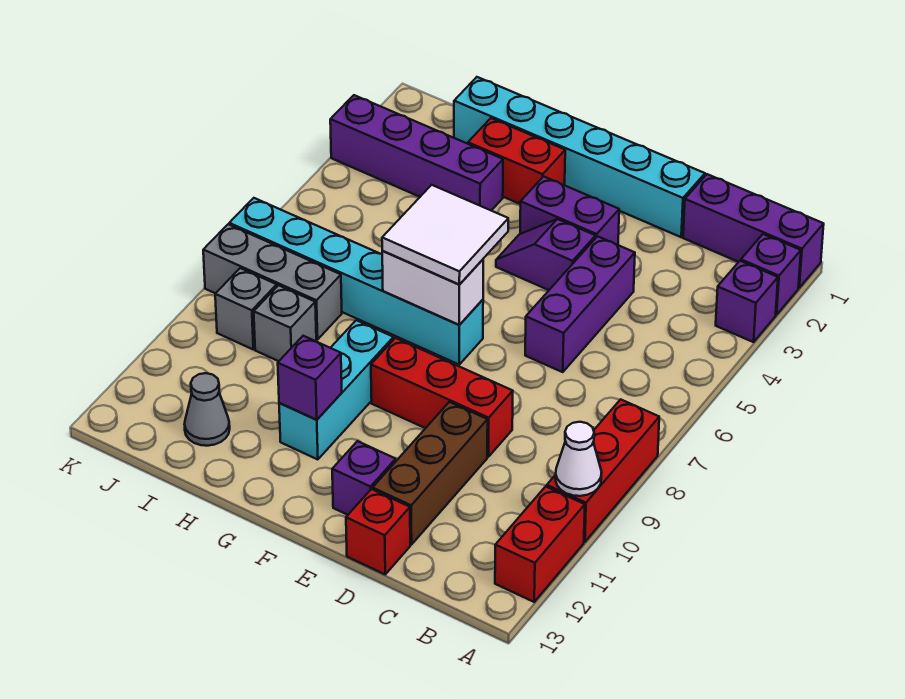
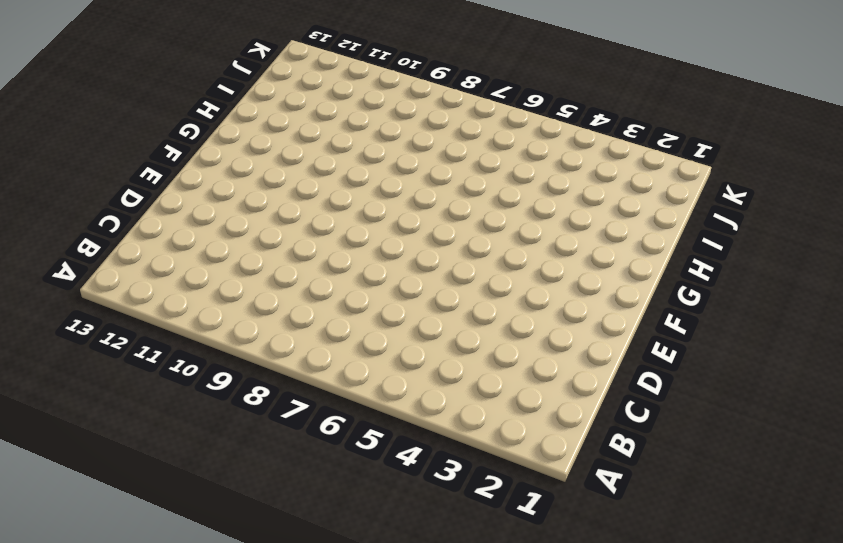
none -> purple 1x3 brick [683,174,824,288]
none -> purple 1x1 brick [741,234,801,315]
none -> purple 1x1 brick [716,261,778,342]

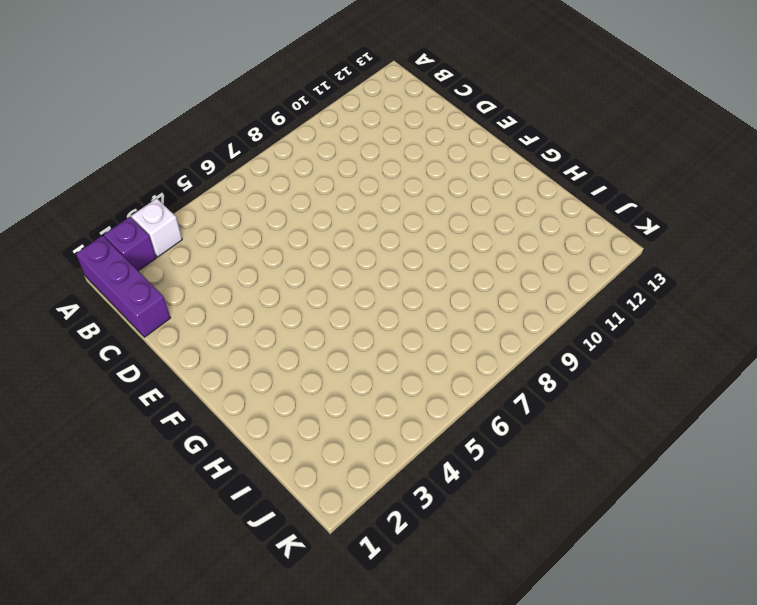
white 1x1 brick [131,198,182,257] -> purple 1x1 brick [716,261,778,342]
none -> red 1x3 brick [547,399,659,542]
none -> red 1x2 brick [495,486,585,602]
none -> cyan 1x6 brick [454,77,705,237]

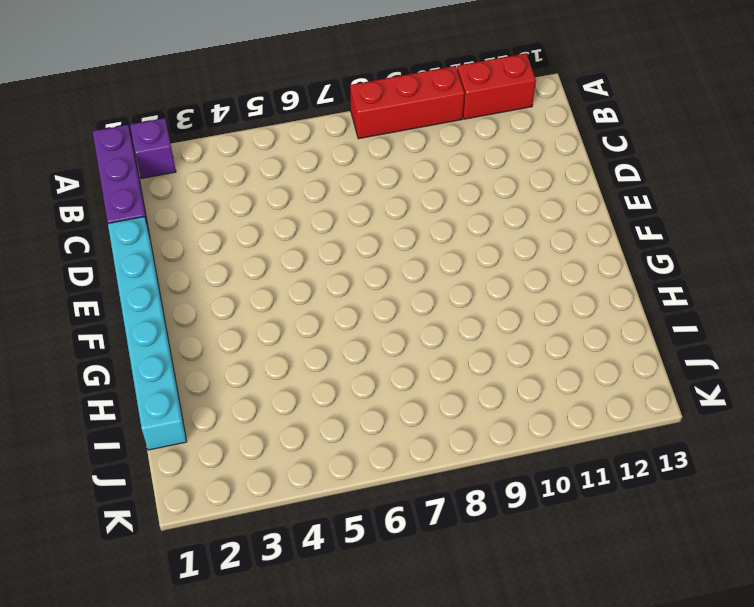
none -> purple 1x1 brick [716,261,778,342]
none -> purple 1x3 brick [525,236,635,372]
none -> red 1x3 brick [371,338,513,457]

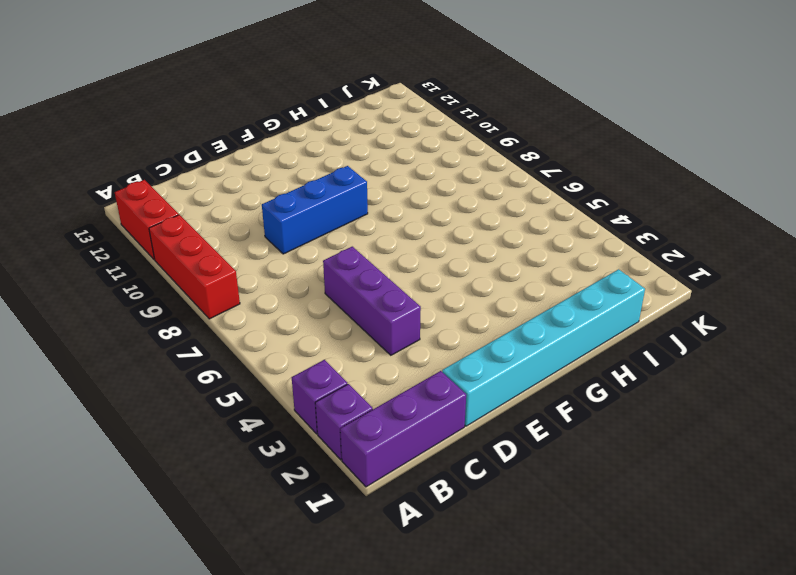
blue 1x3 brick [262,166,368,254] -> red 1x3 brick [371,338,513,457]
none -> brown 1x3 brick [373,402,488,545]
none -> red 1x1 brick [346,489,410,574]
none -> purple 1x2 brick [520,177,619,245]

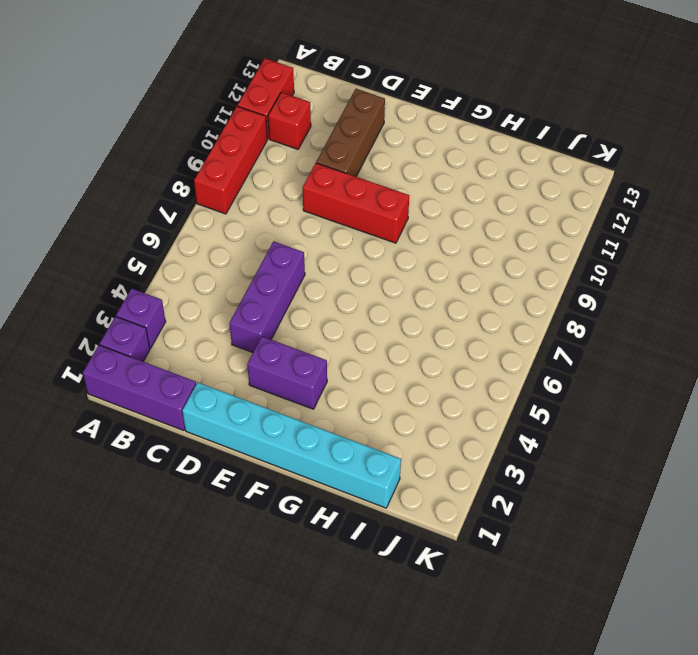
red 1x1 brick [268,92,311,149] -> red 1x1 brick moved to [346,489,410,574]
none -> purple 1x2 slope [496,219,596,290]
none -> purple 1x1 brick [332,441,396,515]
none -> cyan 1x6 brick [229,198,483,364]

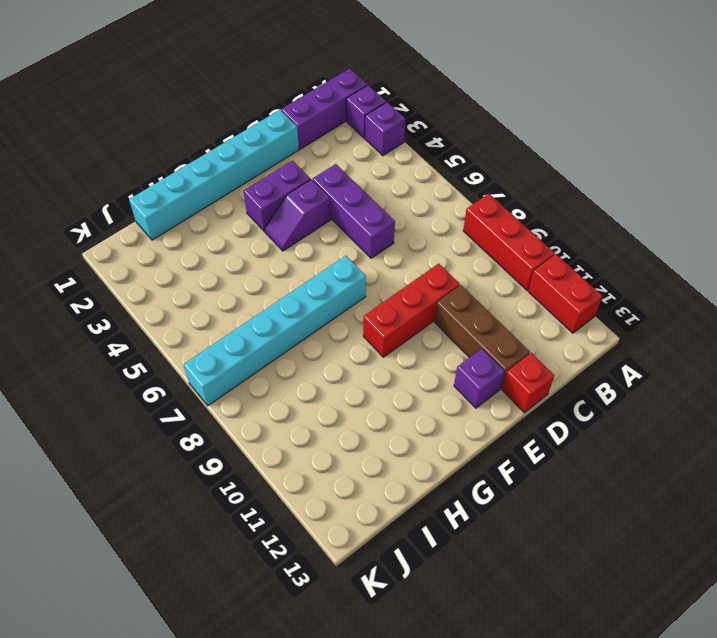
none -> red 1x2 brick [468,118,565,204]
none -> cyan 1x3 brick [279,320,394,460]
none -> purple 1x4 brick [330,95,503,211]

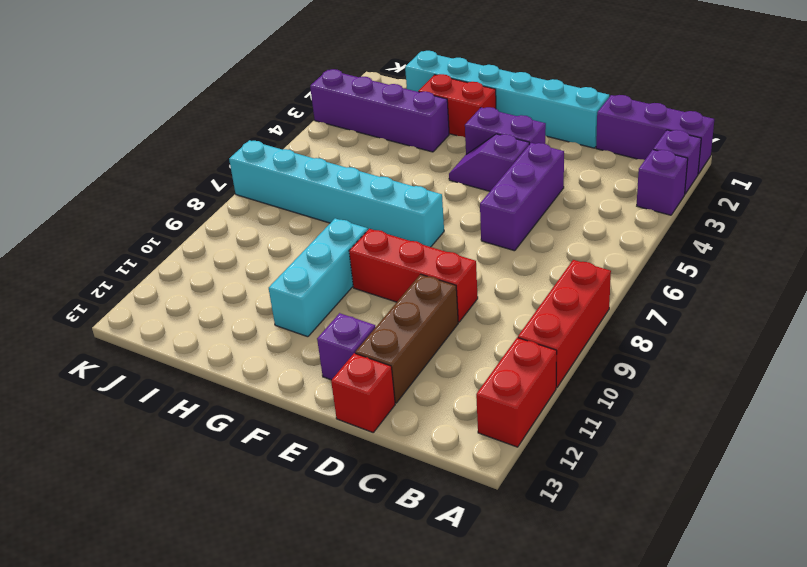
none -> grey 1x3 brick [203,224,342,340]
none -> grey 1x1 brick [254,285,316,361]
none -> grey 1x1 cone [185,373,230,446]

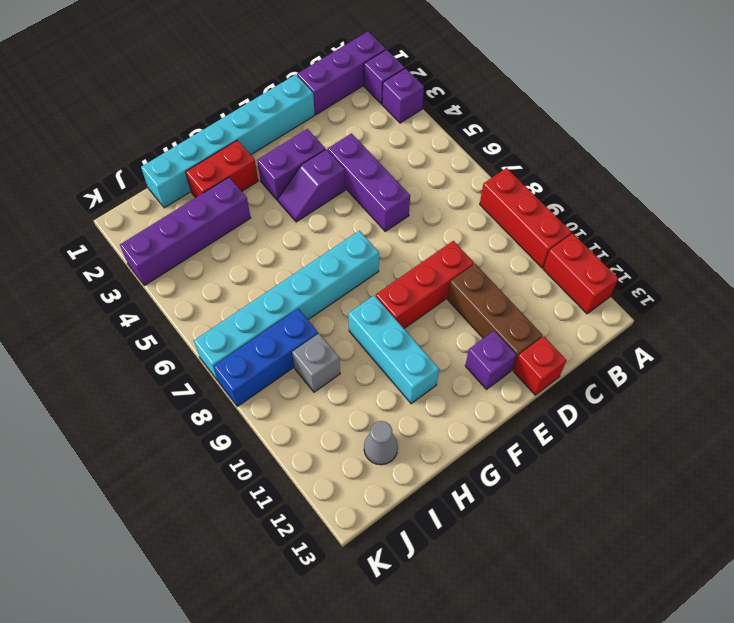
blue 1x3 brick [214,309,318,406] -> grey 1x3 brick [203,224,342,340]
none -> grey 1x1 brick [215,268,277,349]
none -> white 1x1 cone [556,422,602,496]
none -> white 1x2 brick [382,251,483,325]

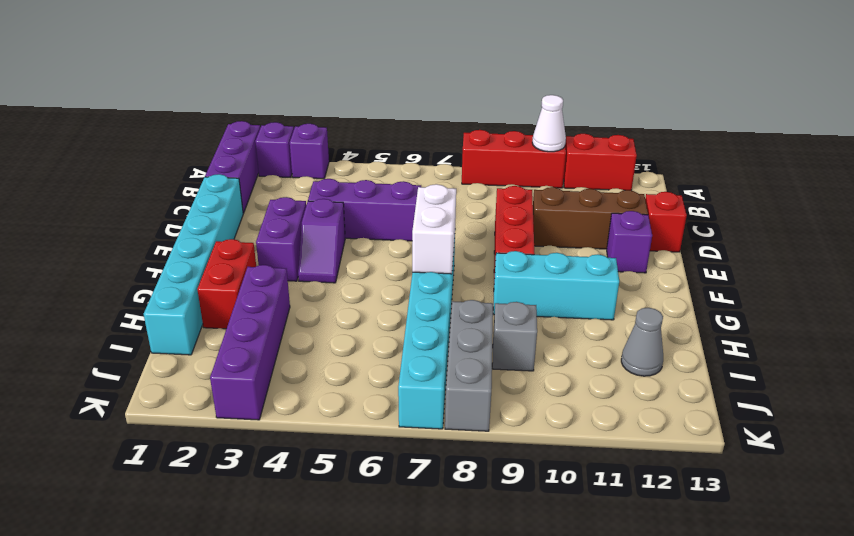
none -> grey 1x1 brick [215,268,277,349]
none -> purple 1x1 brick [278,336,342,420]
none -> white 2x2 tile [382,185,508,285]

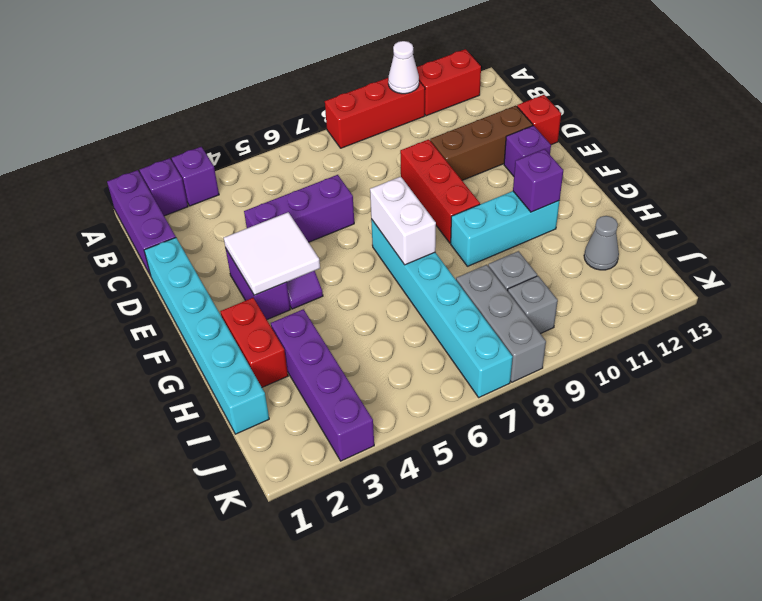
white 2x2 tile [224,212,320,295] -> white 2x2 tile moved to [382,185,508,285]

